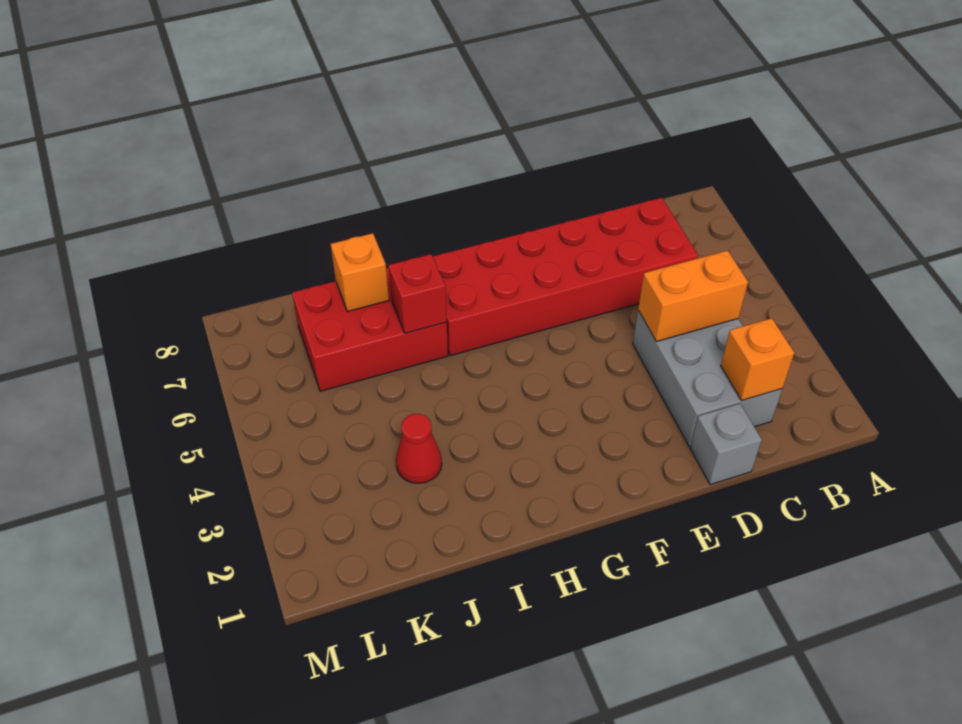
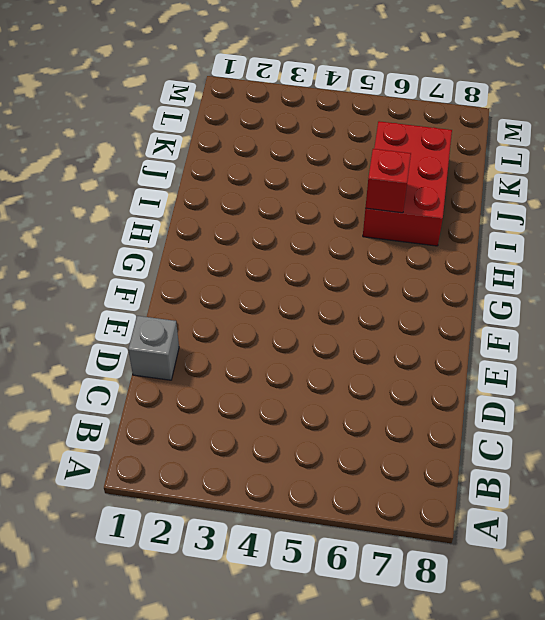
none -> grey 2x3 brick [633,311,782,446]
none -> red 2x6 brick [433,198,698,356]

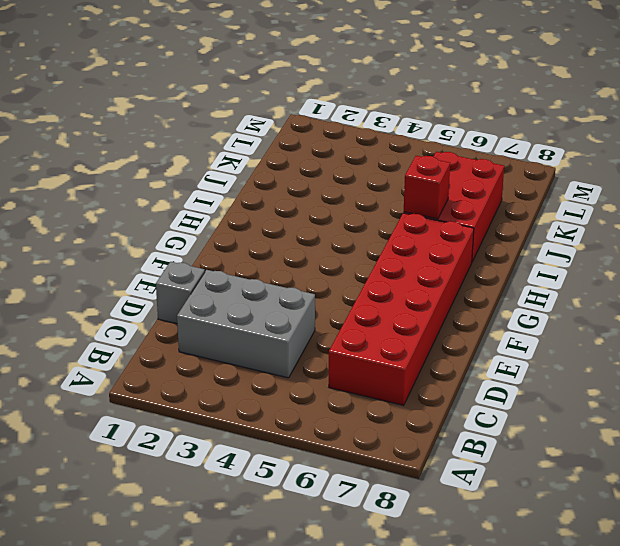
none -> red 1x1 cone [396,414,442,483]
none -> orange 1x1 brick [721,318,794,400]

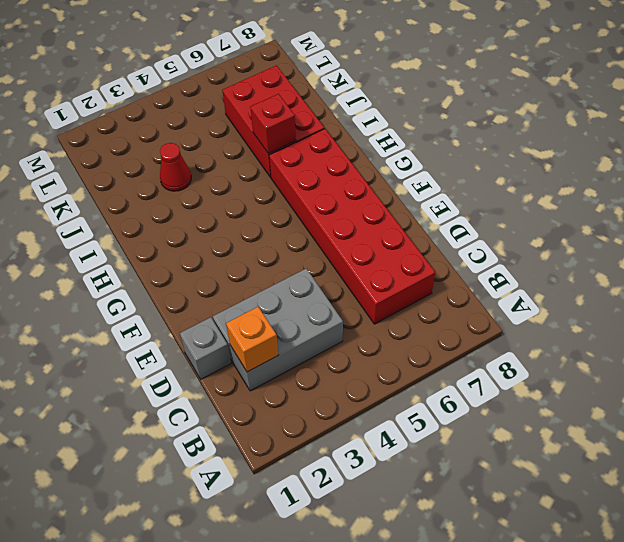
none -> orange 1x2 brick [638,251,748,342]
none -> orange 1x1 brick [331,233,389,312]

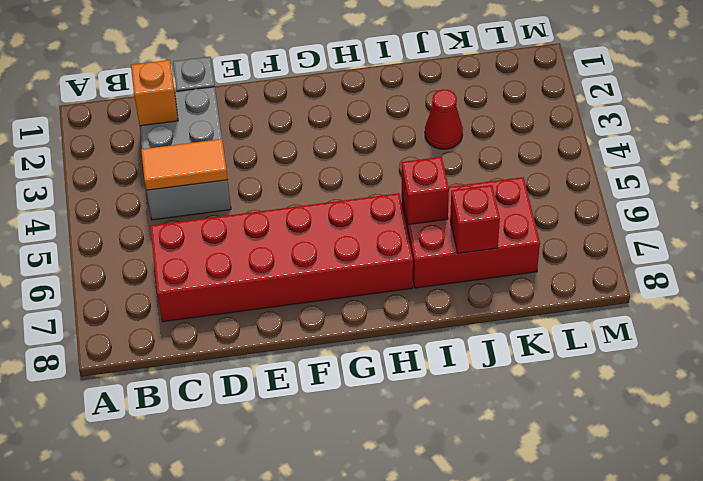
orange 1x2 tile [141,139,228,190] -> orange 1x2 brick [638,251,748,342]
red 1x1 brick [450,185,500,253] -> orange 1x1 brick [331,233,389,312]

